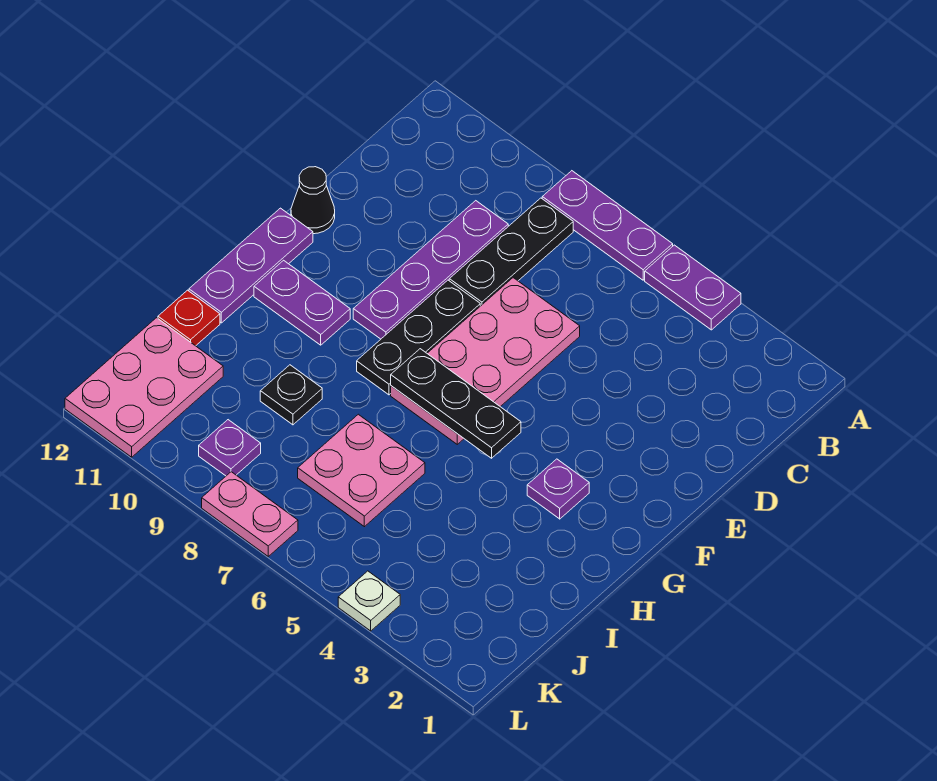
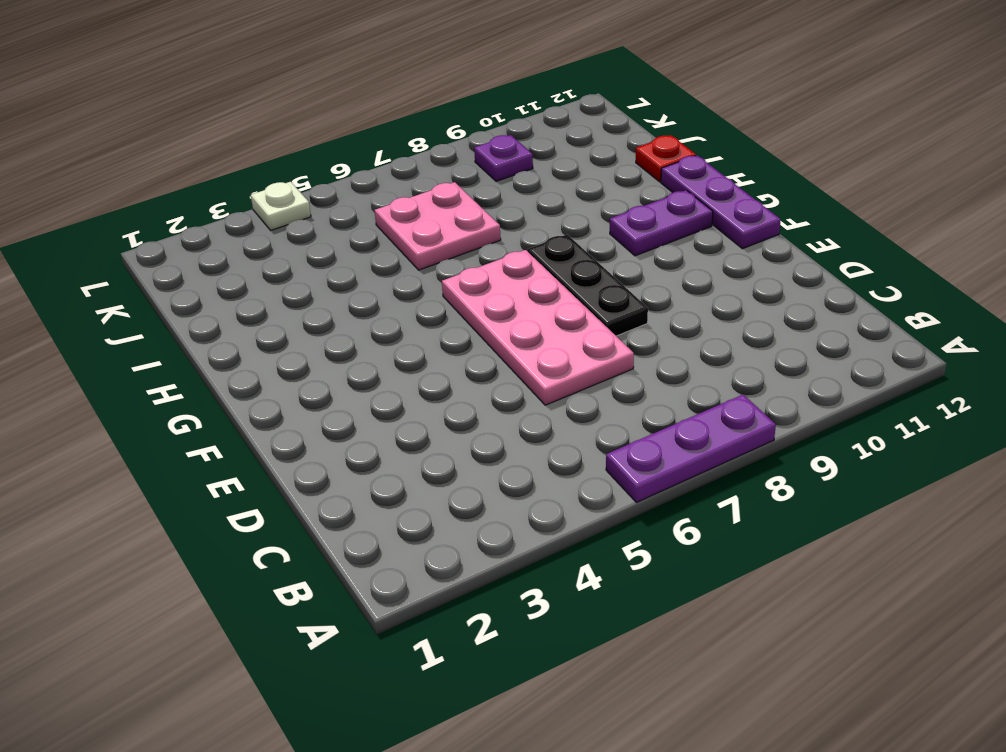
none -> purple 1x2 plate [645,245,741,330]
none -> black 1x3 plate [449,198,573,306]
none -> purple 1x4 plate [353,201,508,339]

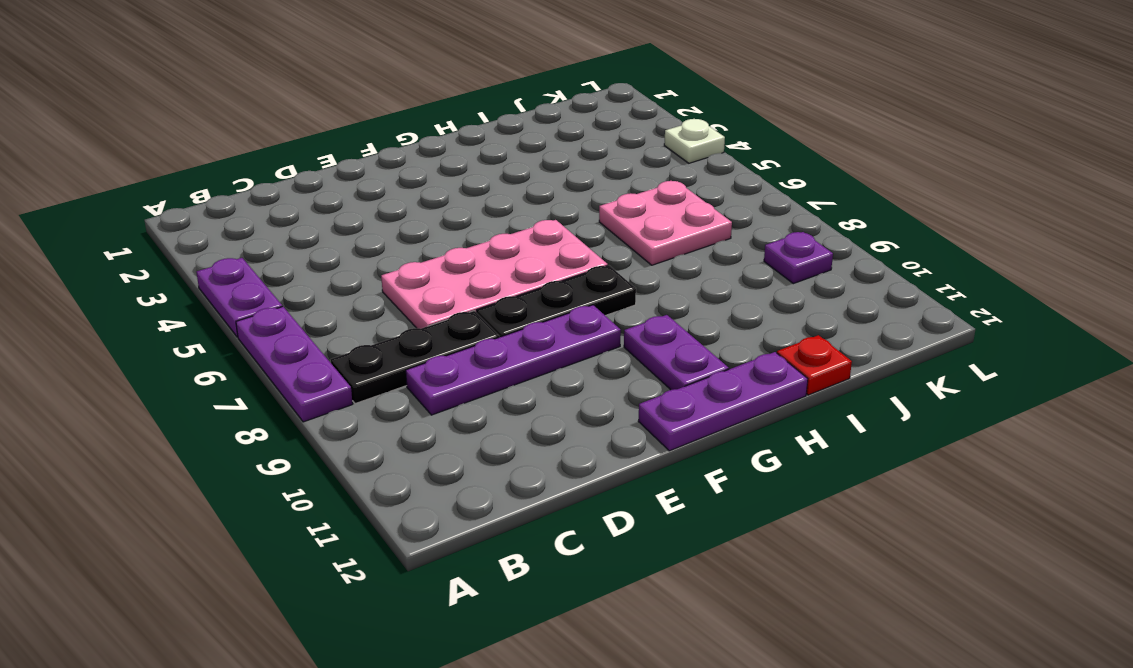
none -> black 1x1 cone [291,167,335,234]
none -> purple 1x1 plate [527,459,589,519]
none -> black 1x1 plate [260,365,322,425]

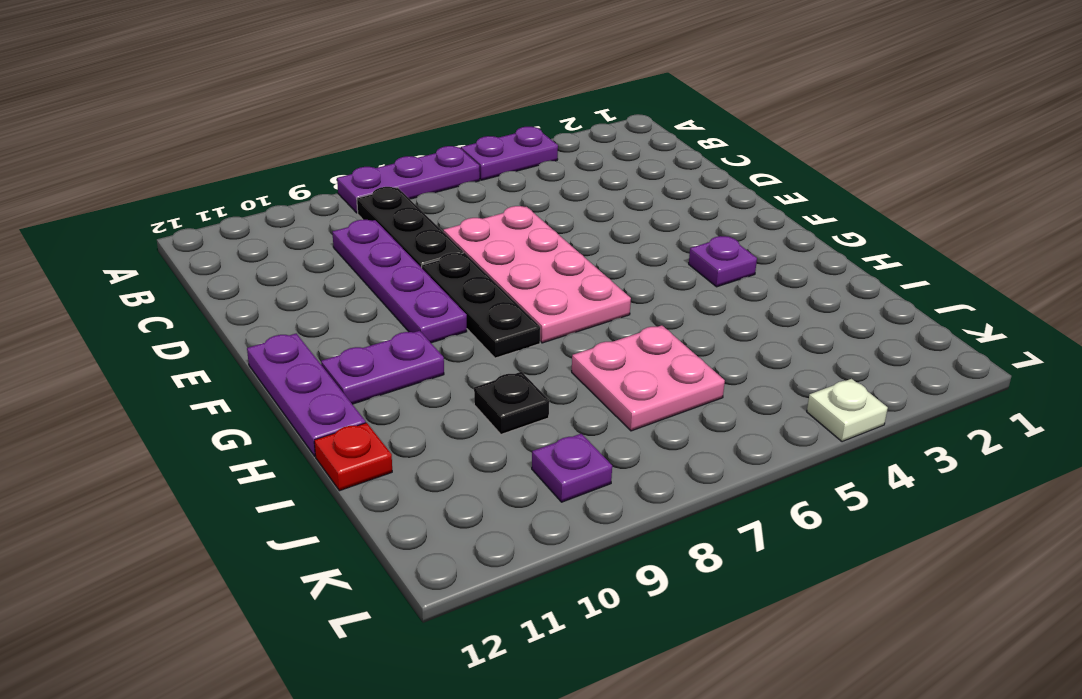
none -> black 1x1 cone [291,167,335,234]
none -> pink 2x3 plate [65,318,223,457]
none -> pink 1x2 plate [202,472,298,556]

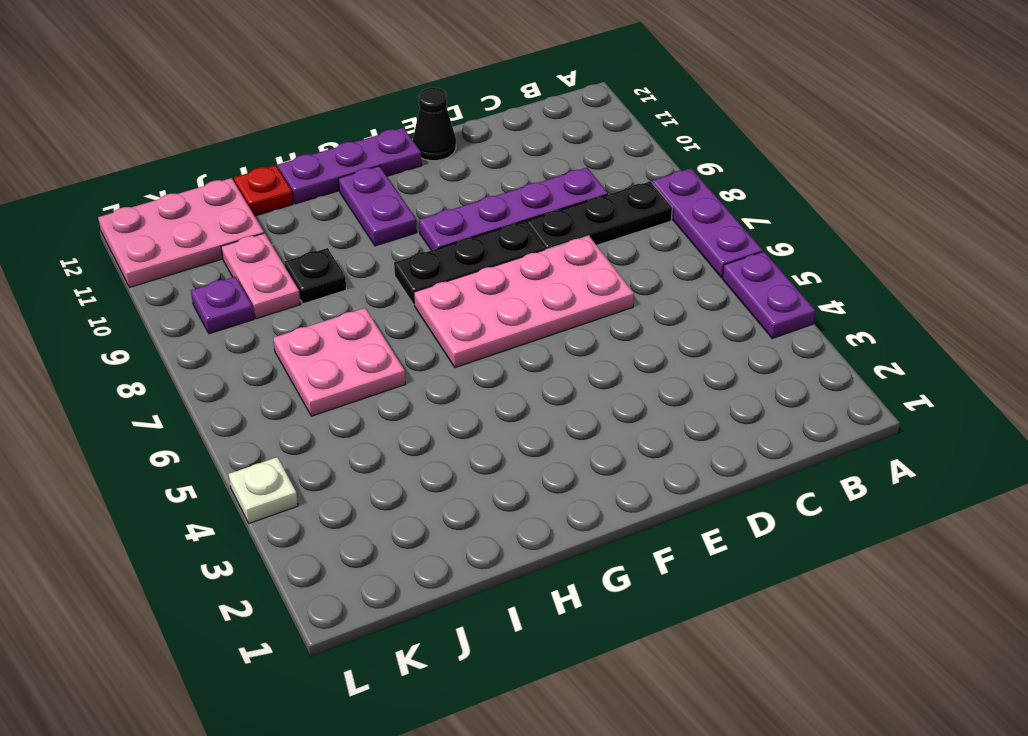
pink 1x2 plate [221,233,301,319] -> pink 1x2 plate moved to [202,472,298,556]
none -> purple 1x1 plate [527,459,589,519]
none -> black 1x3 plate [391,349,521,458]

